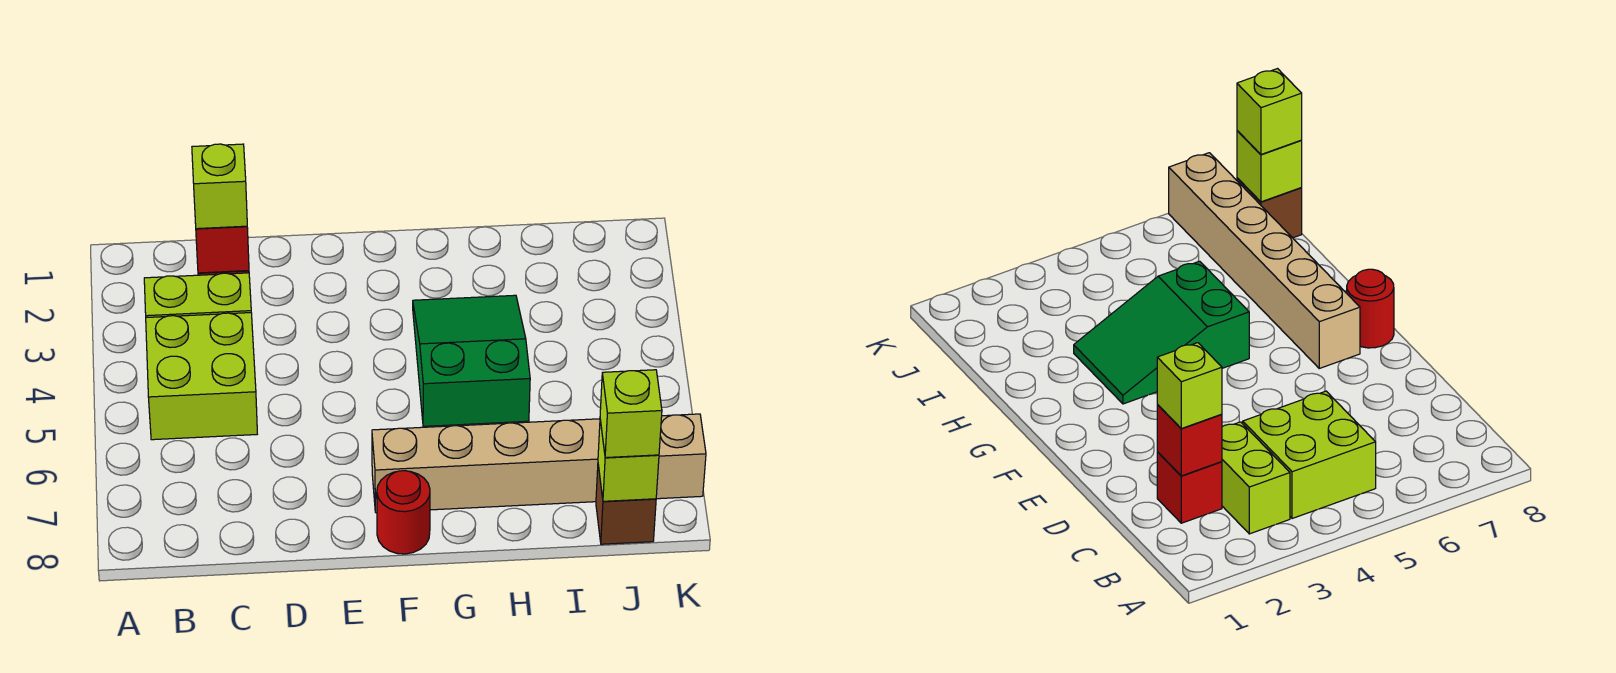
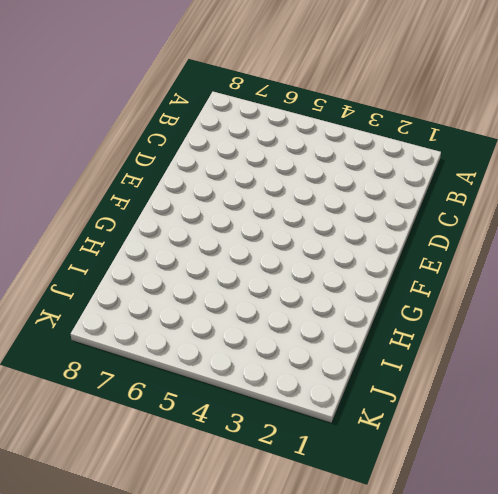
none -> lime 1x2 brick [144,273,251,318]
none -> lime 2x2 brick [146,313,257,440]

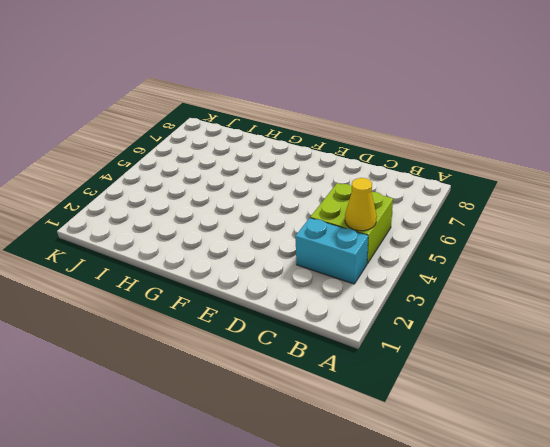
cyan 1x2 brick [295,218,368,284] -> lime 1x2 brick [144,273,251,318]
yellow 1x1 cone [345,178,377,231] -> none
none -> red 1x1 brick [1157,452,1222,523]
none -> tan 1x6 brick [372,414,706,513]

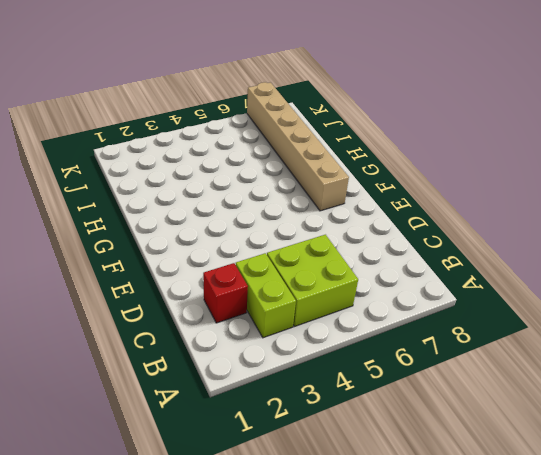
none -> red 1x1 round brick [377,471,430,554]
none -> green 2x3 slope [413,295,530,426]

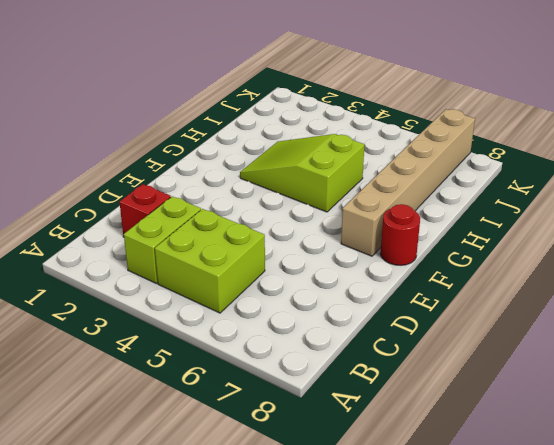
lime 2x3 slope [240,134,365,212] -> green 2x3 slope [413,295,530,426]
none -> brown 1x1 brick [596,465,656,544]
none -> red 1x1 brick [196,226,249,273]

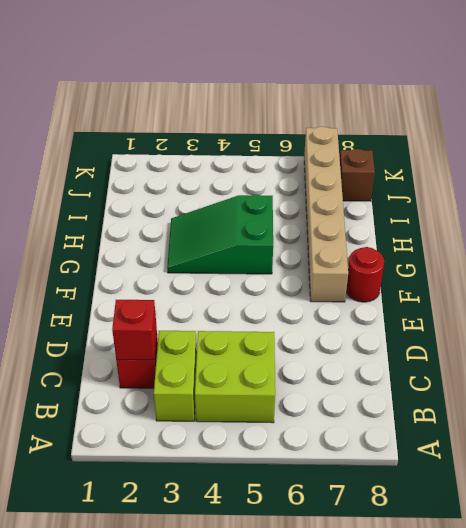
none -> lime 1x1 brick [598,420,659,501]
none -> lime 1x1 brick [192,144,247,229]

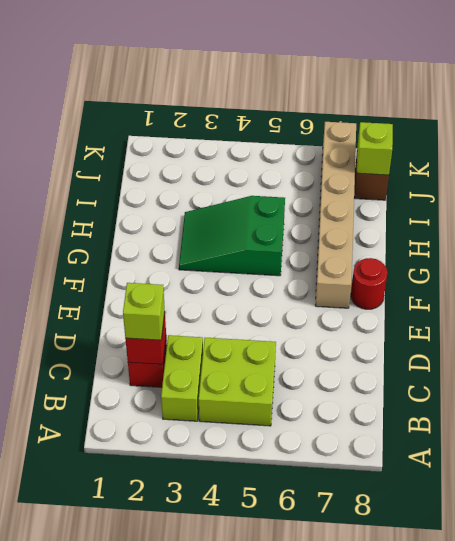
none -> lime 1x1 brick [600,370,662,458]

